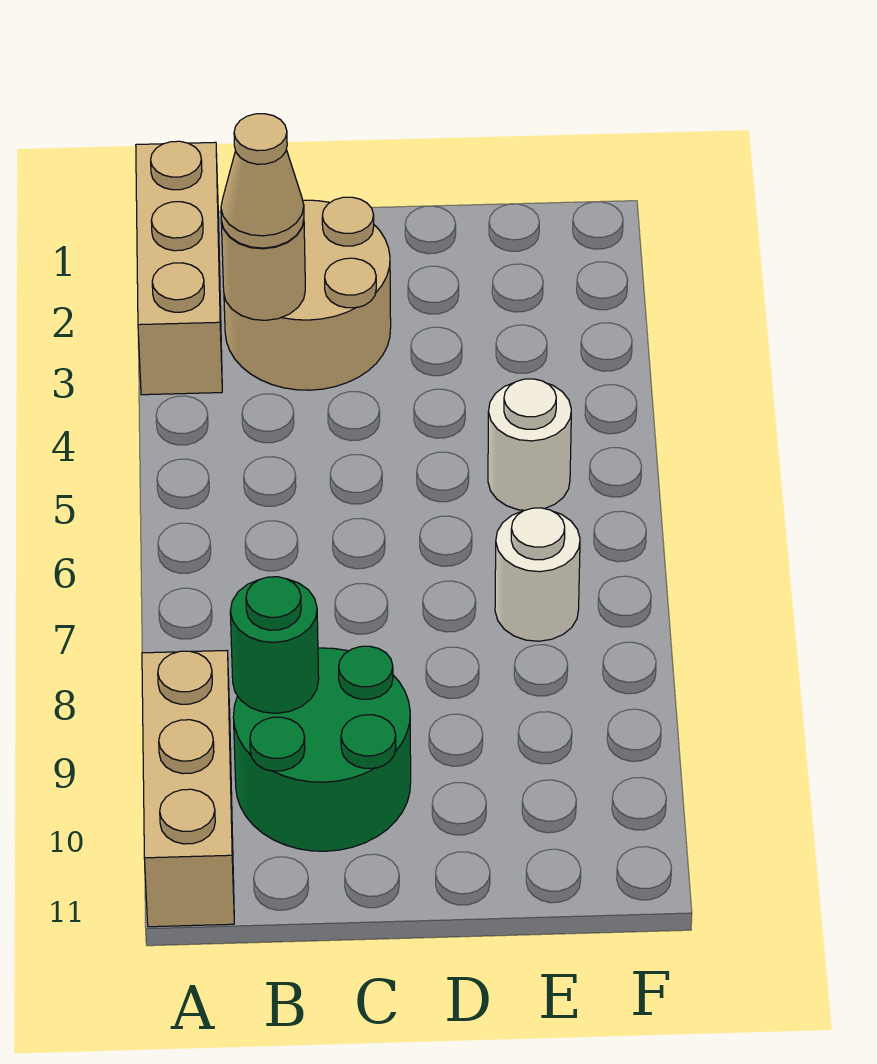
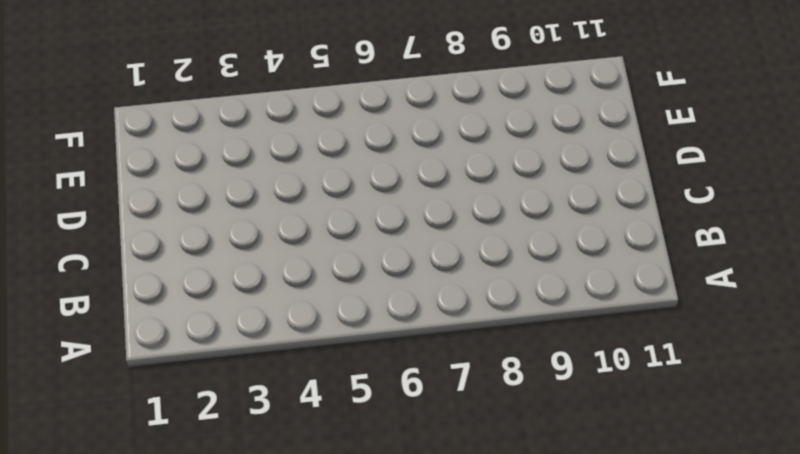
none -> tan 1x3 brick [136,141,222,395]
none -> tan 1x3 brick [142,651,234,927]

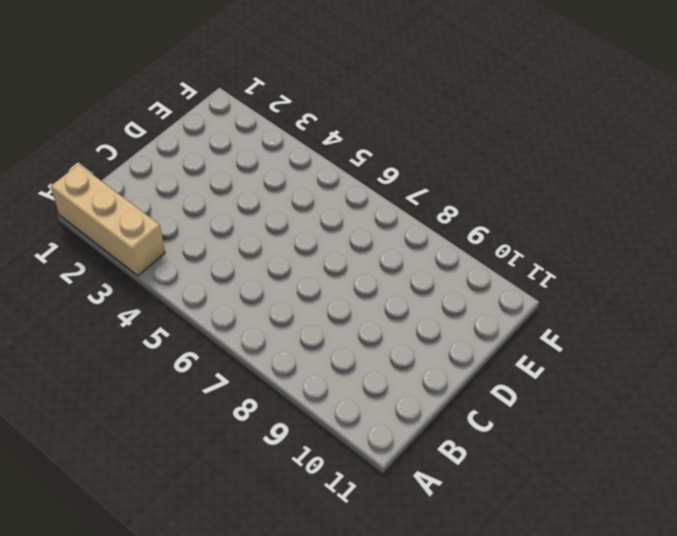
none -> tan 1x3 brick [142,651,234,927]
none -> tan 2x2 round brick [224,197,391,390]

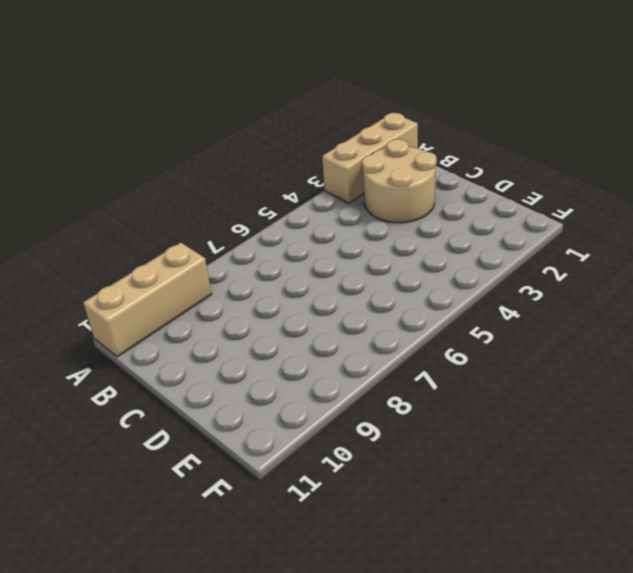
none -> green 2x2 round brick [233,646,411,851]
none -> white 1x1 round brick [488,379,571,510]

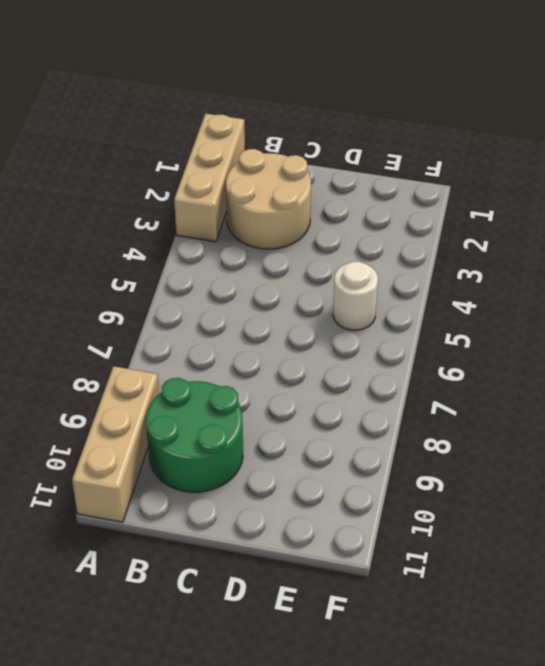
none -> white 1x1 round brick [495,508,580,641]
none -> tan 1x1 round brick [221,221,305,320]

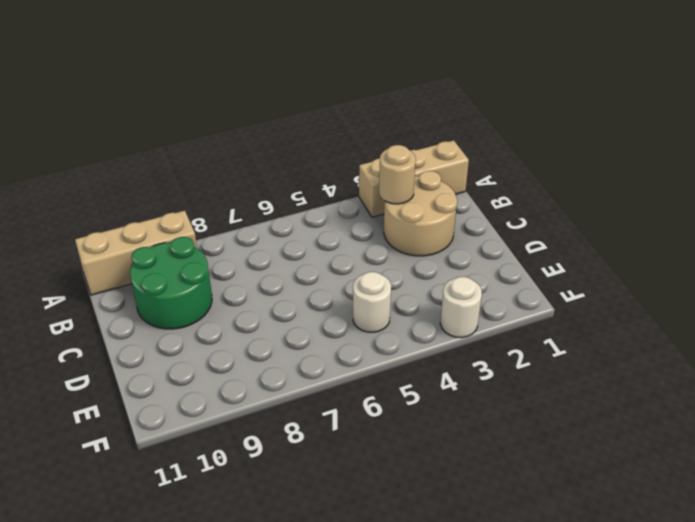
white 1x1 round brick [440,277,482,338] -> white 1x1 round brick moved to [495,508,580,641]
none -> green 1x1 round brick [230,577,319,713]
none -> tan 1x1 cone [221,114,304,248]

